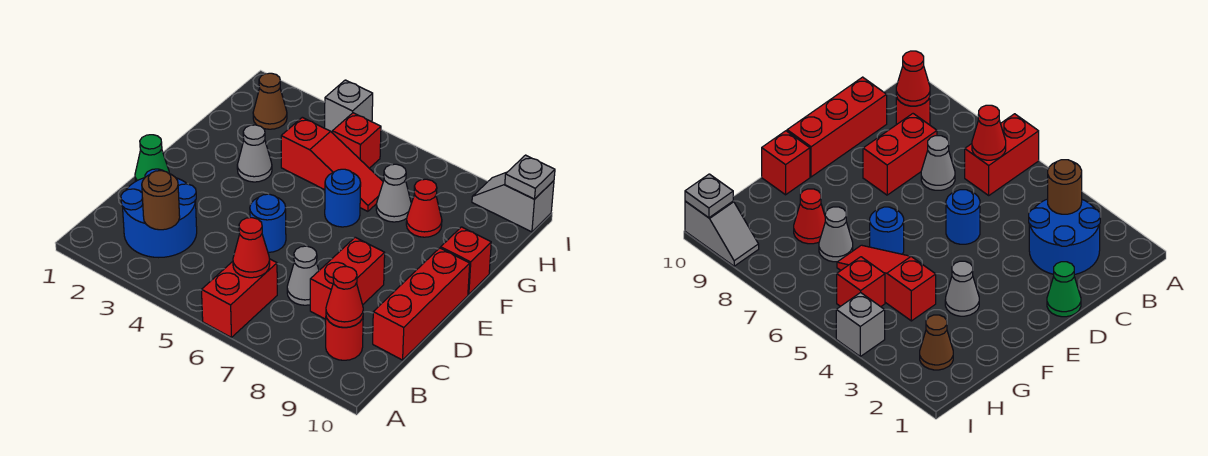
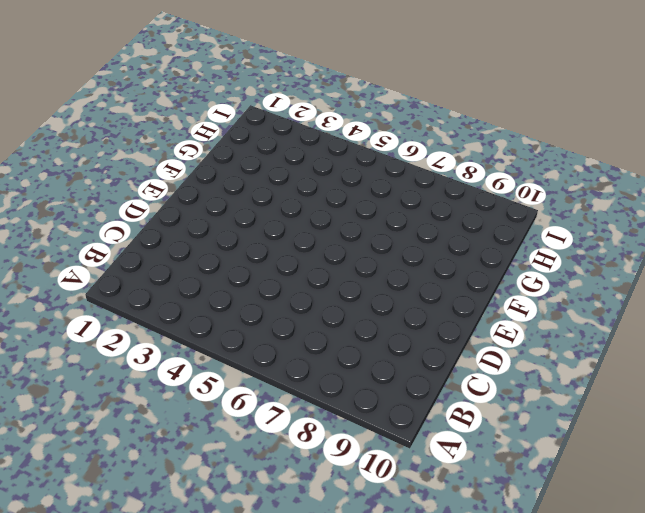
none -> red 1x2 brick [202,259,277,337]
none -> blue 2x2 round brick [121,169,197,258]
none -> red 1x1 round brick [326,317,363,360]

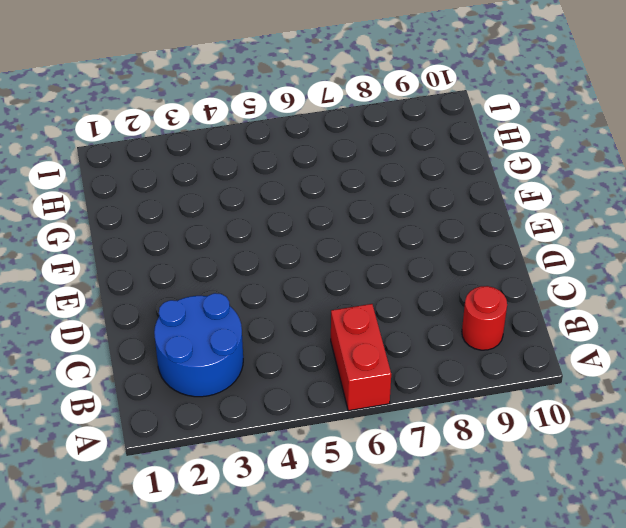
none -> grey 1x1 cone [287,246,319,305]
none -> red 1x2 brick [310,237,385,319]
none -> red 1x3 brick [373,248,470,360]

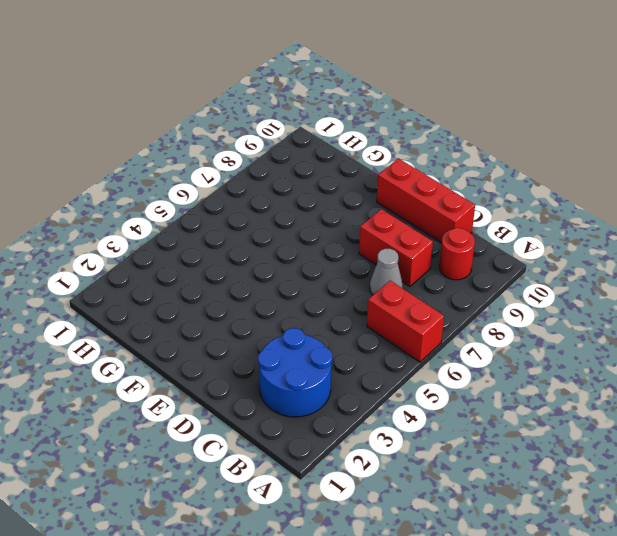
none -> green 1x1 cone [135,135,169,181]
none -> blue 1x1 round brick [250,194,286,252]
none -> grey 1x1 cone [237,125,272,182]

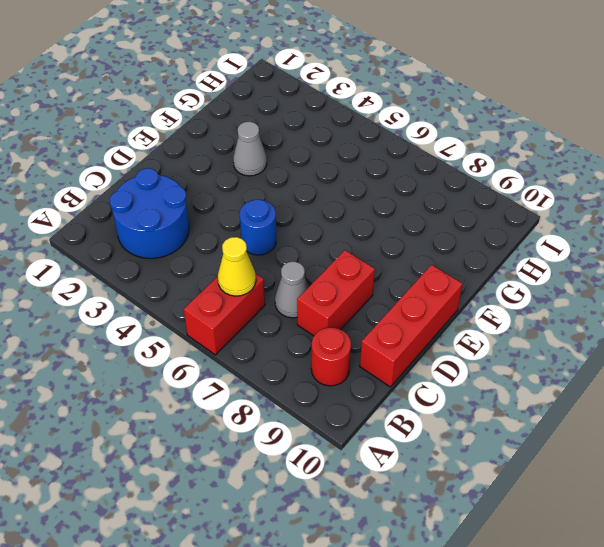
yellow 1x1 cone [218,237,256,296] -> red 1x1 cone [233,218,270,278]
none -> green 1x1 cone [135,135,169,181]
none -> blue 1x1 round brick [325,169,361,227]
none -> red 1x1 brick [441,227,491,294]

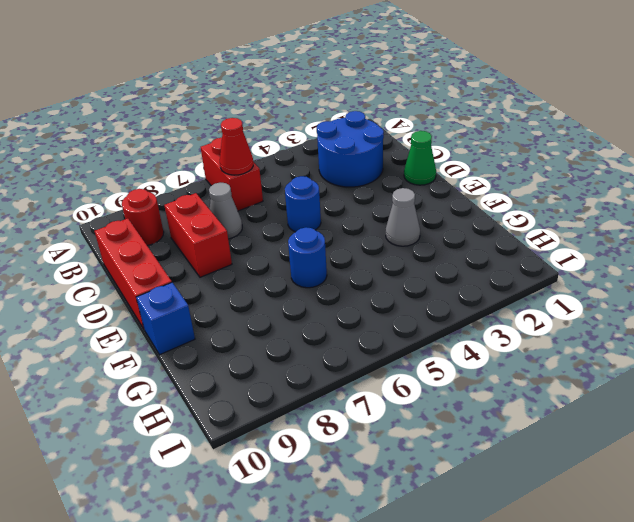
blue 1x1 brick [136,282,195,355] -> red 1x1 brick [441,227,491,294]
none -> red 1x3 slope [281,117,383,211]
none -> grey 1x1 cone [376,164,411,222]
none -> red 1x1 cone [406,179,442,237]

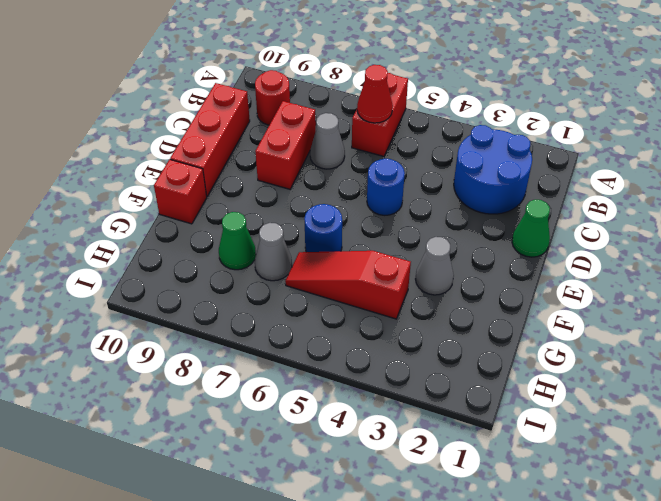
green 1x1 cone [219,212,256,270] -> red 1x1 cone [406,179,442,237]
none -> brown 1x1 cone [253,73,287,129]
none -> red 1x1 brick [332,113,381,168]
none -> grey 1x1 brick [325,80,373,132]

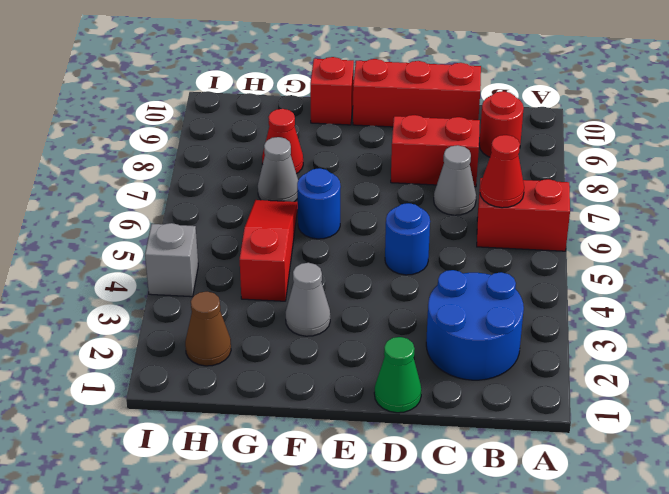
none -> red 1x1 brick [332,113,381,168]
none -> grey 1x2 slope [472,172,554,232]
none -> brown 1x1 round brick [142,171,180,230]

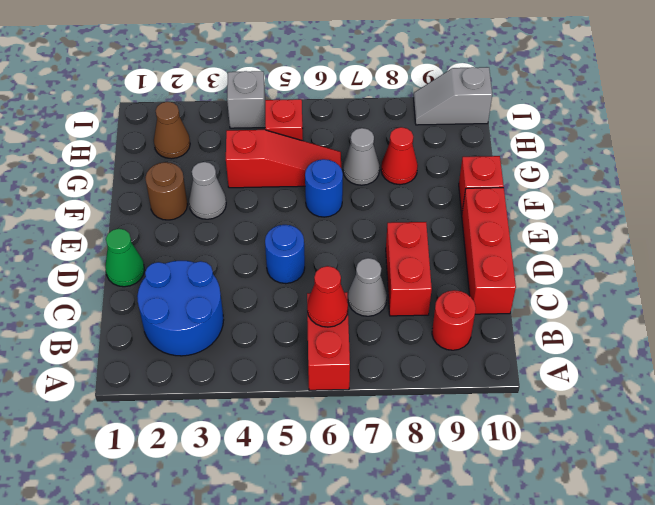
brown 1x1 round brick [145,162,188,220] -> brown 1x1 round brick moved to [142,171,180,230]
none -> red 1x1 cone [326,266,363,327]
none -> grey 1x1 plate [505,155,555,199]

